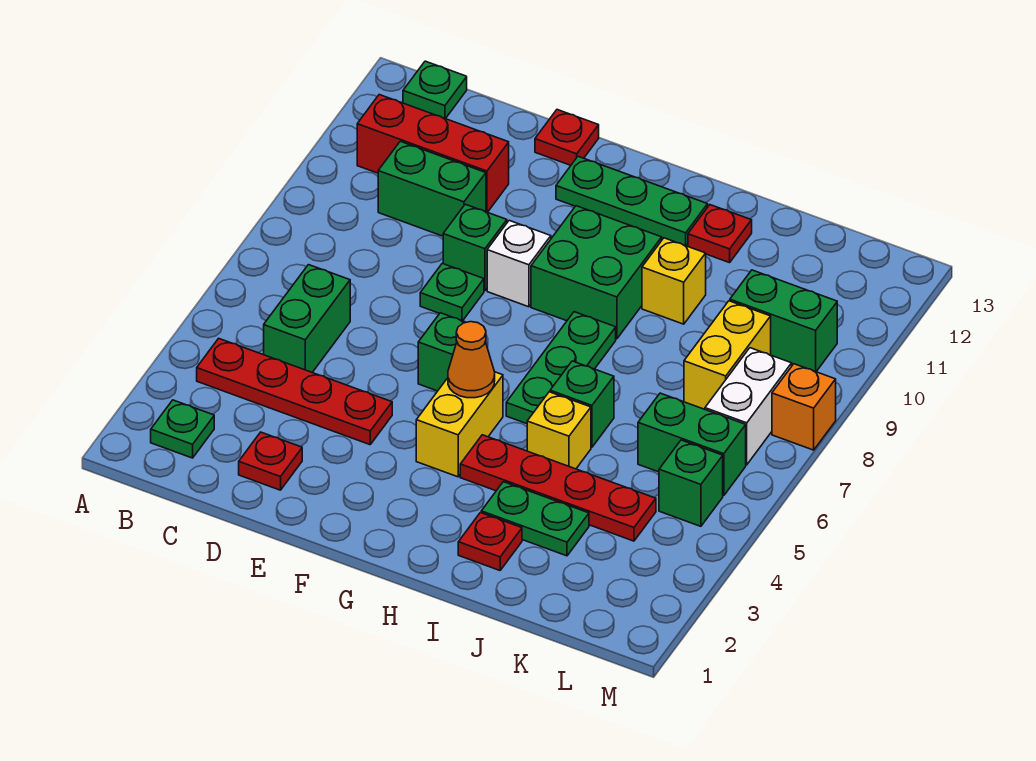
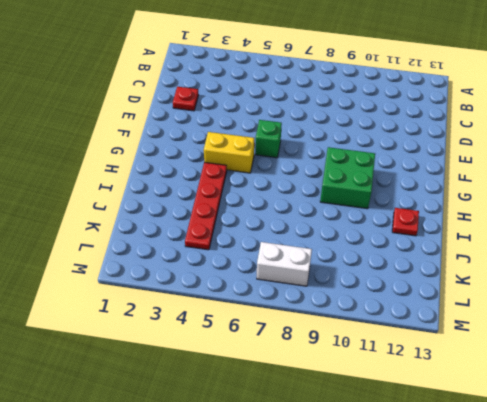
none -> green 1x1 plate [151,400,214,458]
none -> red 1x4 plate [197,338,392,445]
none -> red 1x3 brick [357,95,509,212]
none -> green 1x1 plate [403,61,467,119]

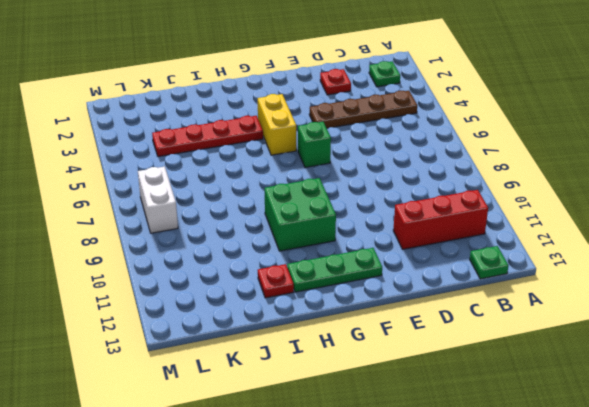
brown 1x4 plate [309,91,417,128] -> red 1x4 plate [197,338,392,445]
none -> green 1x2 brick [264,265,350,372]
none -> green 1x2 brick [378,141,486,236]
none -> green 1x1 plate [420,263,484,321]
none -> green 1x1 brick [443,204,507,291]

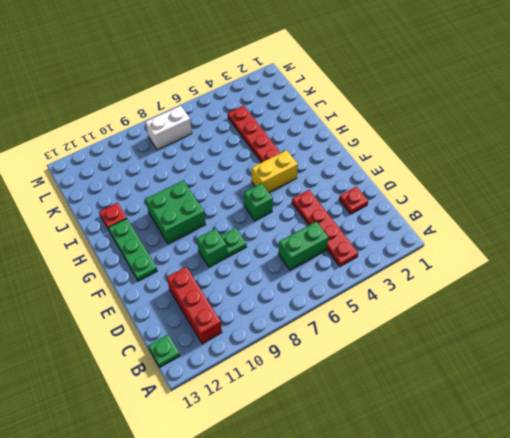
none -> green 1x1 plate [151,400,214,458]
none -> green 1x2 brick [378,141,486,236]
none -> red 1x1 plate [535,110,599,165]
none -> white 1x1 brick [487,220,551,307]

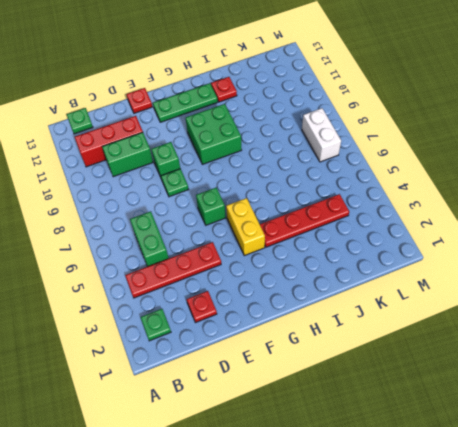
none -> white 1x1 brick [487,220,551,307]
none -> green 1x3 plate [506,312,616,424]
none -> red 1x1 plate [458,513,522,570]
none -> green 1x2 plate [481,482,589,556]

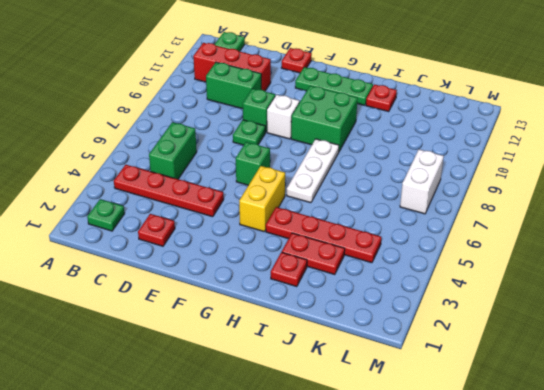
white 1x3 plate [287,139,339,203] -> green 1x3 plate [506,312,616,424]
red 1x2 plate [282,233,345,275] -> green 1x2 plate [481,482,589,556]
none -> yellow 1x1 brick [527,392,591,469]
none -> green 1x1 brick [550,361,614,447]
none -> yellow 1x1 brick [642,238,706,324]
none -> green 1x2 brick [638,393,746,496]

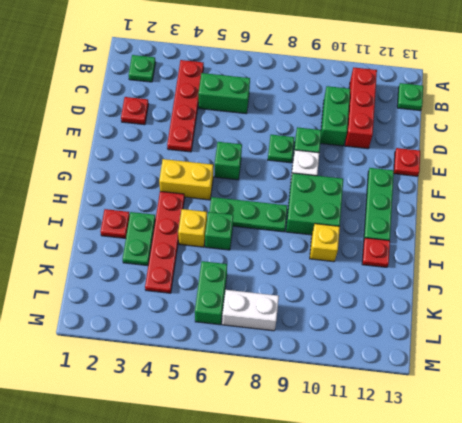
none -> yellow 1x2 brick [684,301,771,409]
none -> green 1x2 brick [730,270,837,371]
none -> green 1x1 brick [659,440,723,526]
none -> orange 1x1 brick [772,364,836,450]

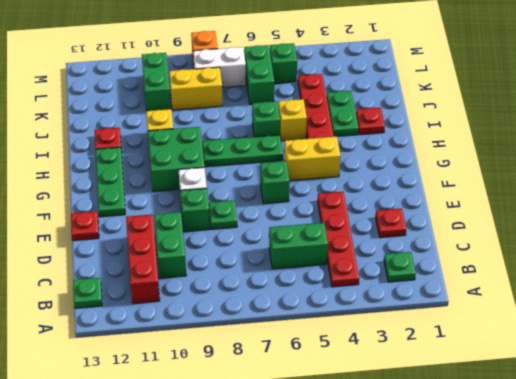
none -> orange 1x1 cone [448,322,495,398]

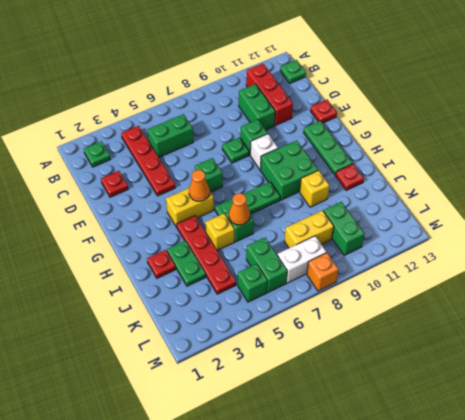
orange 1x1 cone [229,193,250,225] -> none

